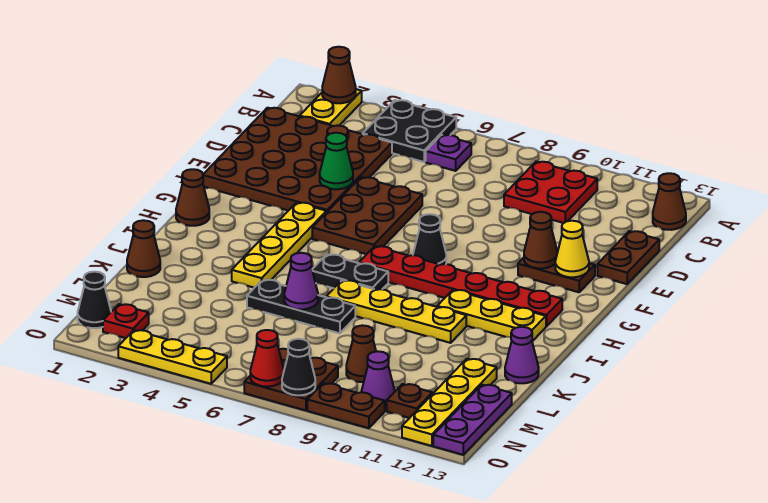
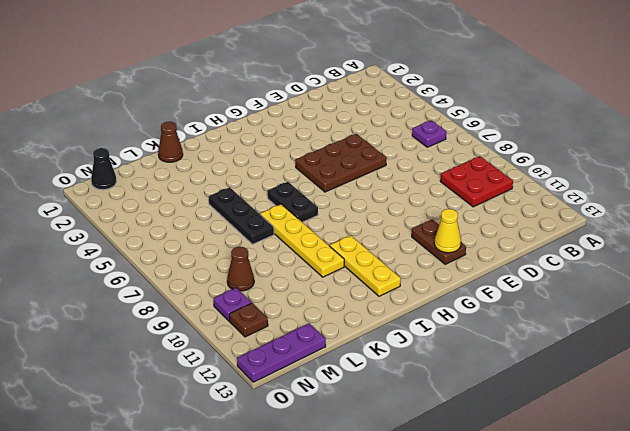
purple 1x1 plate [214,288,252,321] -> purple 1x1 cone [361,351,395,407]
none -> yellow 1x2 plate [300,89,362,126]
none -> black 2x2 plate [363,100,456,162]
none -> brown 1x1 cone [653,173,686,230]
none -> brown 4x4 plate [203,108,392,213]

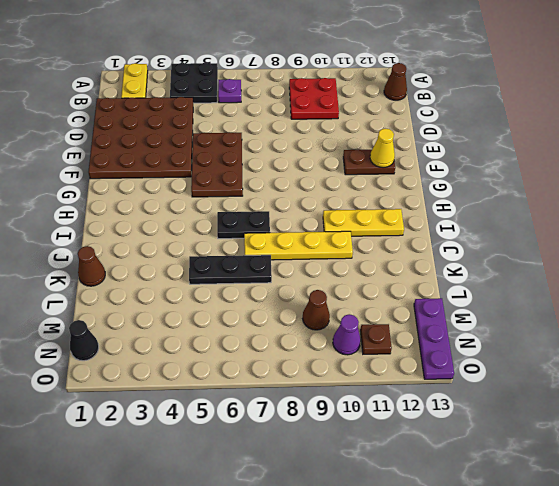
none -> brown 1x2 plate [597,231,659,284]
none -> yellow 1x4 plate [232,202,326,288]
none -> black 1x1 cone [413,214,446,265]
none -> brown 1x1 cone [176,169,209,226]

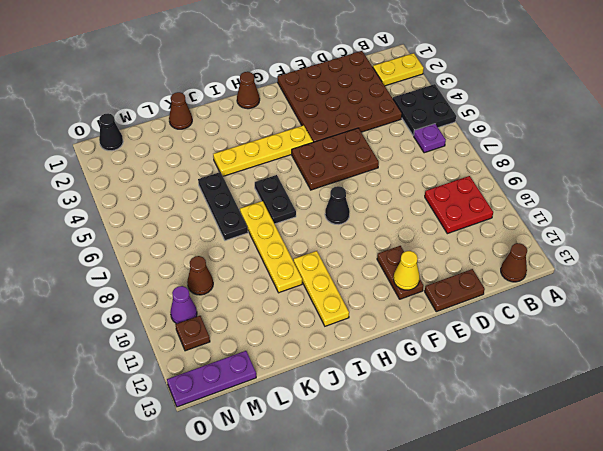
none -> red 1x6 plate [359,246,562,327]
none -> purple 1x1 cone [505,327,539,383]
none -> yellow 1x4 plate [402,359,497,446]
none -> red 1x1 plate [103,304,149,338]

